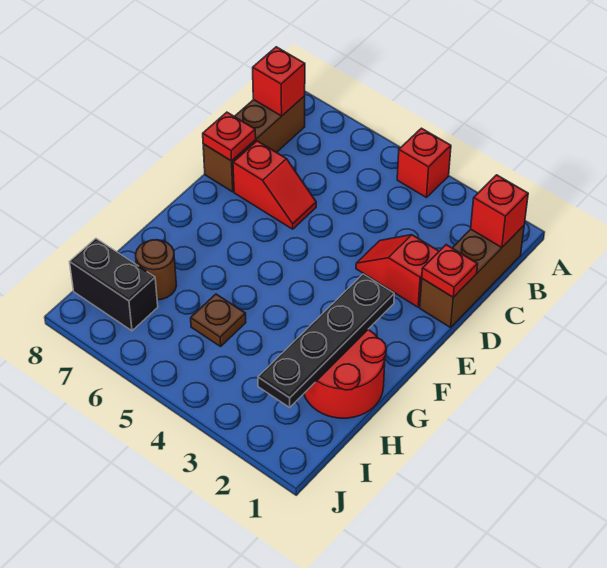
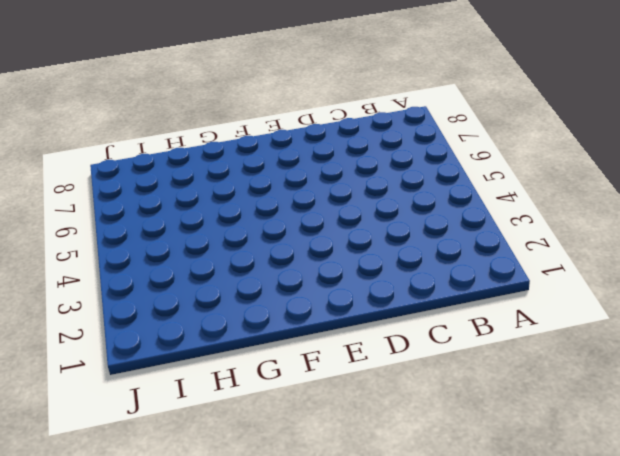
none -> red 1x1 brick [397,128,451,198]
none -> brown 1x3 brick [420,226,524,327]
none -> brown 1x3 brick [203,96,305,192]

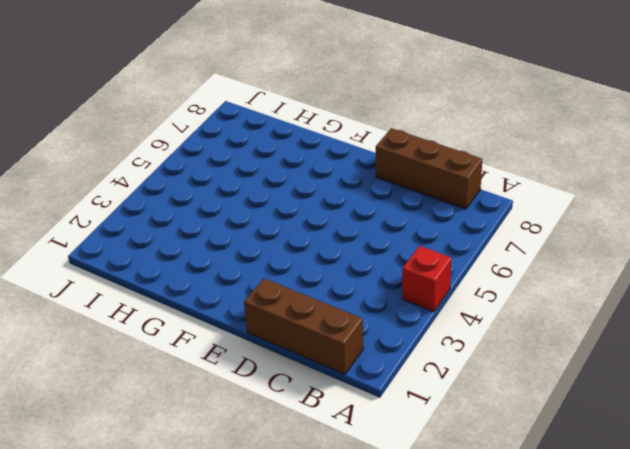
none -> red 1x2 slope [356,235,439,307]
none -> red 1x2 slope [233,141,316,229]
none -> red 2x2 round brick [304,330,386,418]

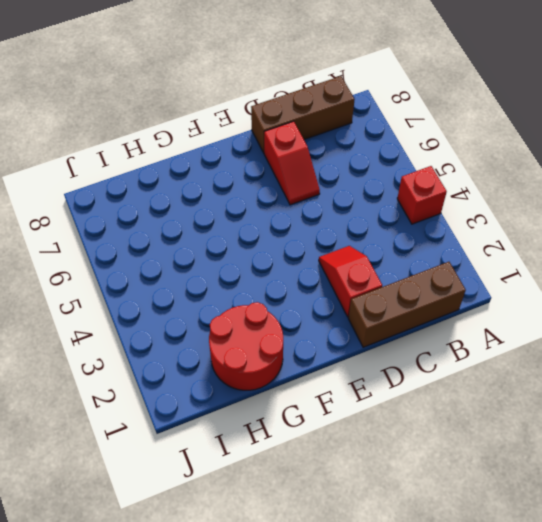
none -> brown 1x1 plate [191,294,246,346]
none -> brown 1x1 round brick [136,240,176,300]
none -> black 1x2 brick [70,239,158,331]

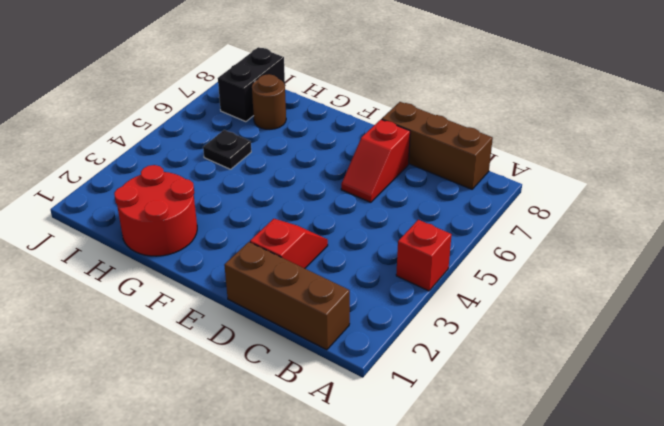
black 1x1 plate [203,130,251,169] -> brown 1x1 plate [191,294,246,346]
none -> red 1x1 brick [471,175,528,248]
none -> red 1x1 brick [253,47,305,116]
none -> red 1x1 plate [422,245,478,297]

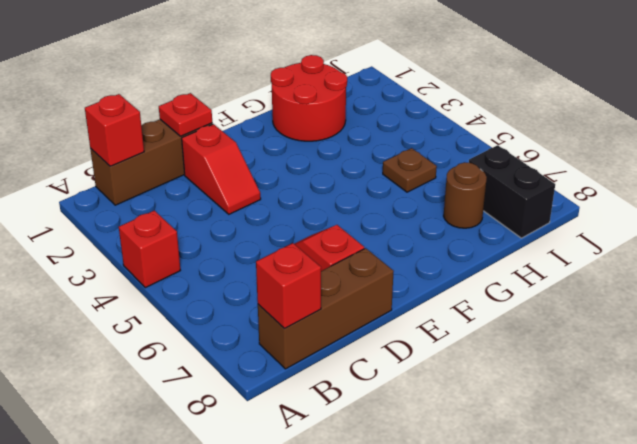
none -> red 1x1 plate [203,112,256,161]
none -> black 1x4 plate [258,274,394,407]

